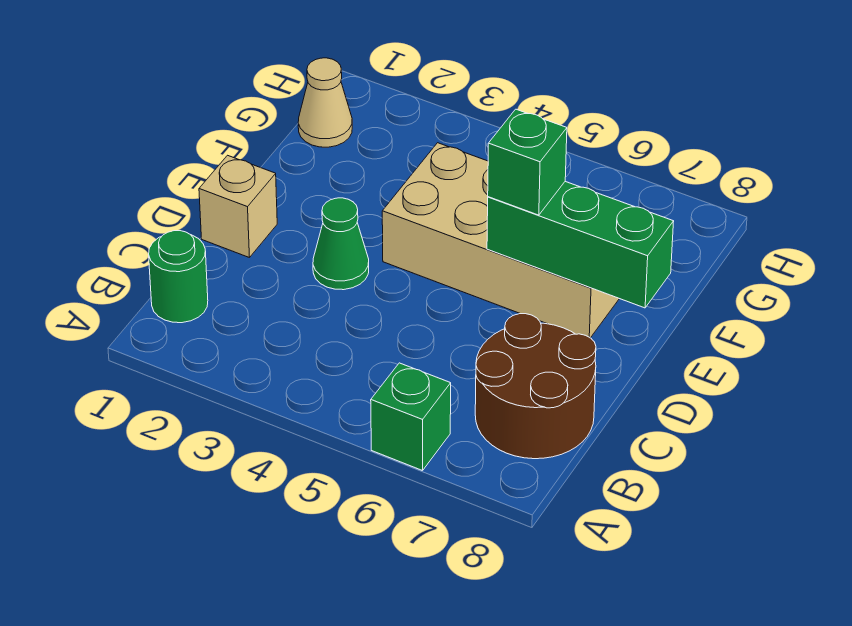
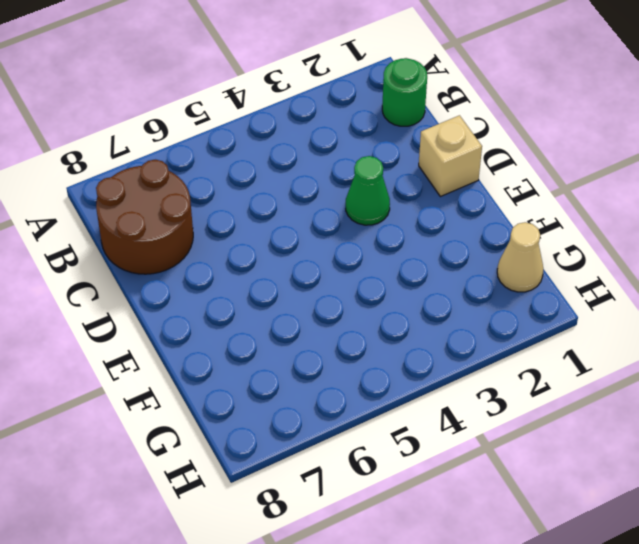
none -> green 1x1 brick [371,363,451,471]
none -> tan 2x4 brick [382,143,619,338]

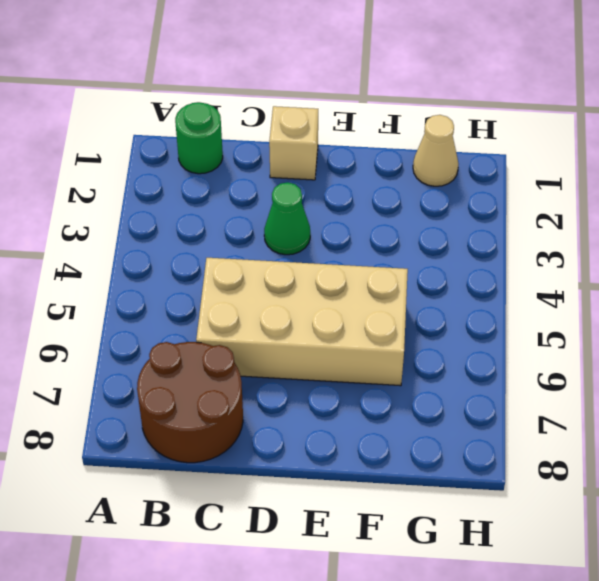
tan 2x4 brick [196,258,408,386] -> tan 2x4 brick turned to [382,143,619,338]
none -> green 1x1 brick [371,363,451,471]
none -> green 1x3 brick [487,182,674,308]

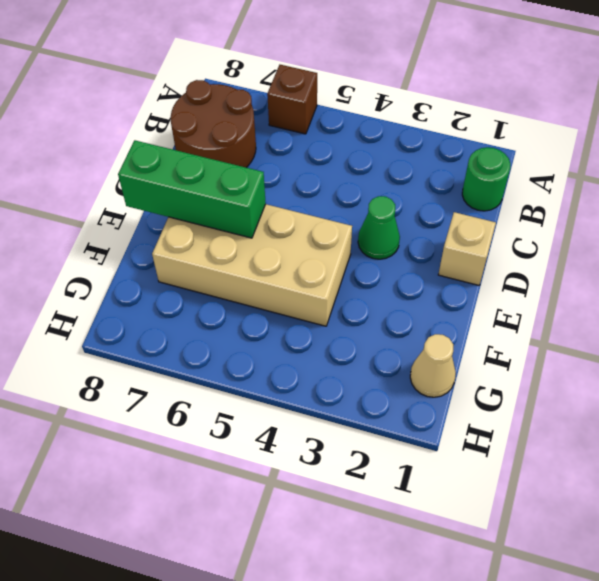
brown 1x1 brick [267,65,317,134] -> green 1x1 brick [371,363,451,471]
none -> green 1x1 brick [488,109,567,215]

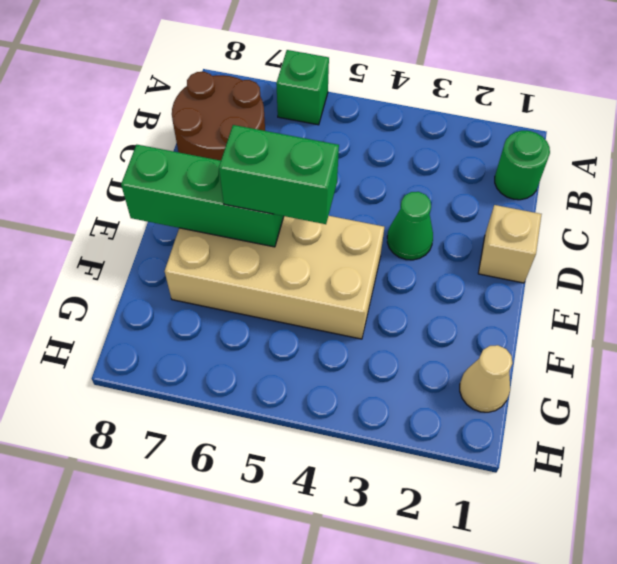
green 1x2 brick [219,125,339,224] -> green 1x1 brick [488,109,567,215]

